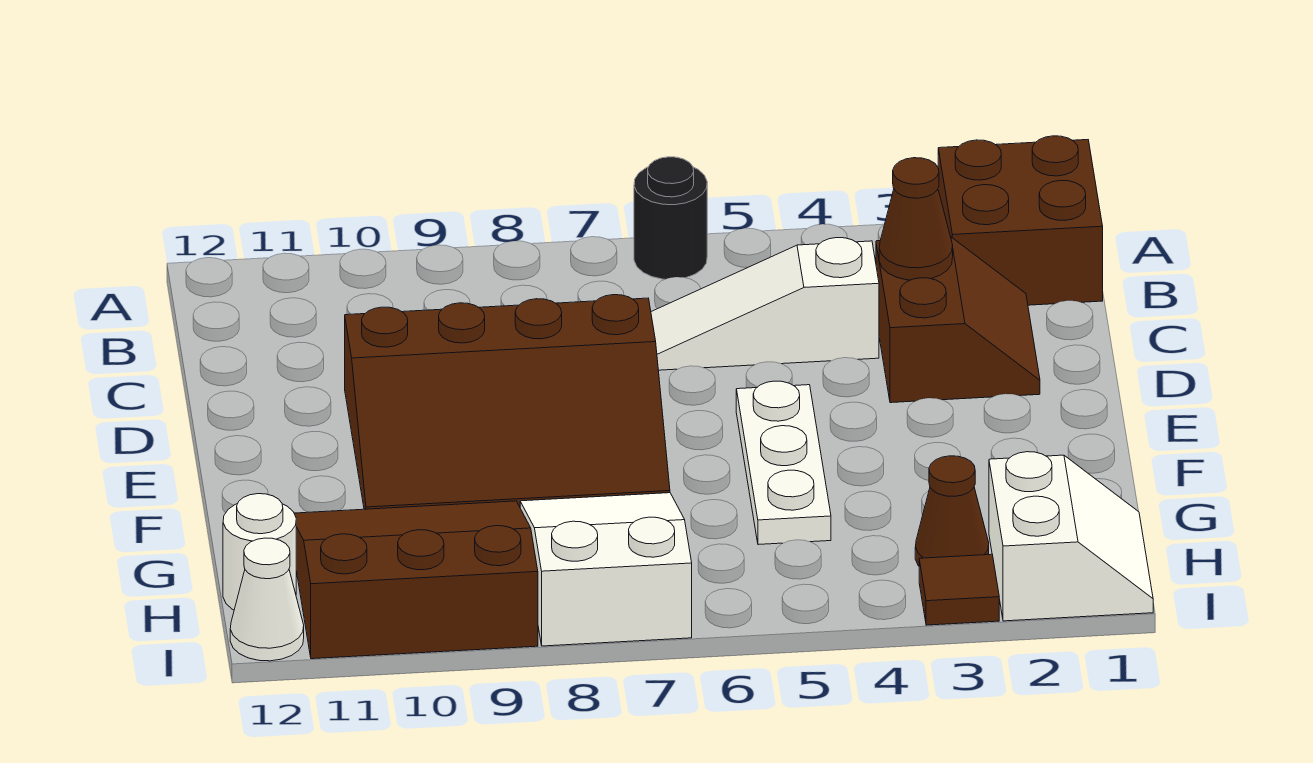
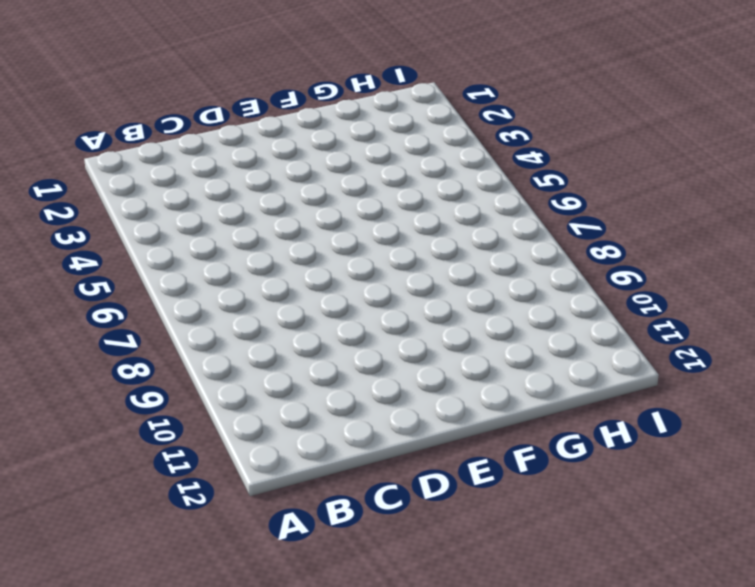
none -> brown 2x2 brick [938,136,1103,305]
none -> black 1x1 round brick [634,157,707,279]
none -> brown 2x2 slope [876,237,1040,403]

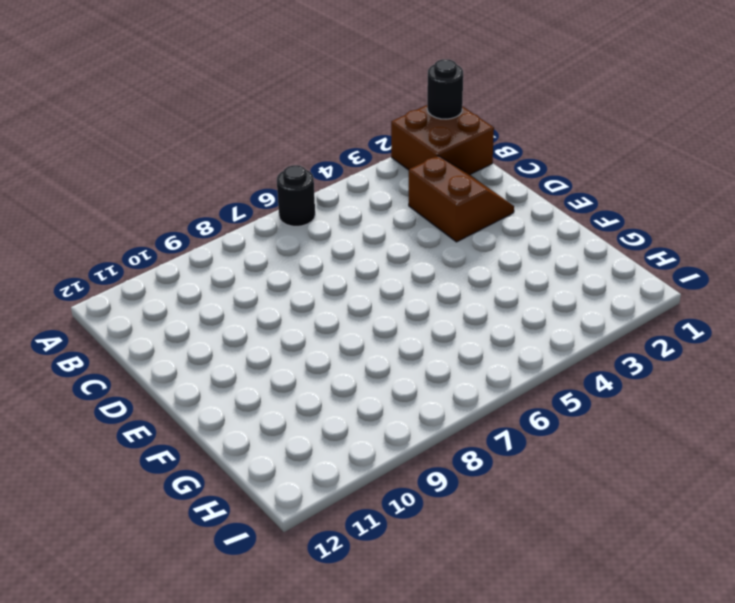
black 1x1 round brick [427,59,463,119] -> none
none -> white 1x3 slope [651,238,879,370]
none -> brown 3x4 slope [345,295,670,509]
none -> white 1x3 plate [736,381,831,545]

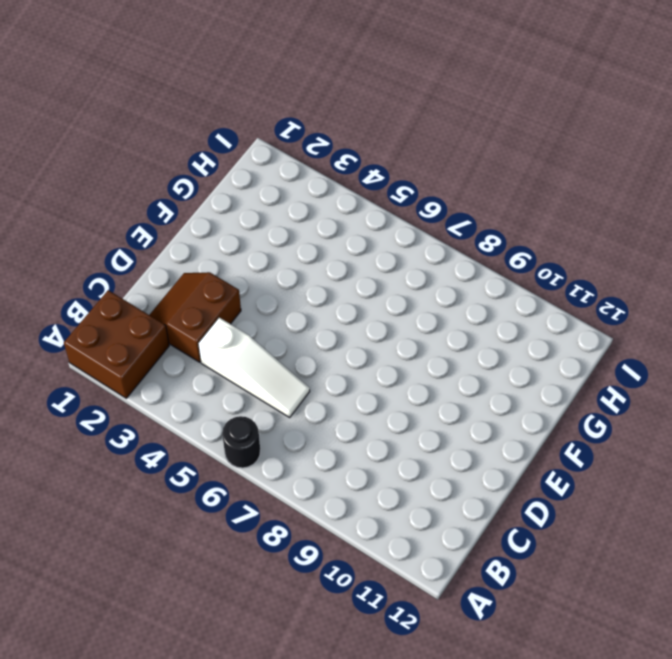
none -> brown 3x4 slope [345,295,670,509]
none -> white 1x3 plate [736,381,831,545]
none -> white 2x3 slope [520,493,692,646]

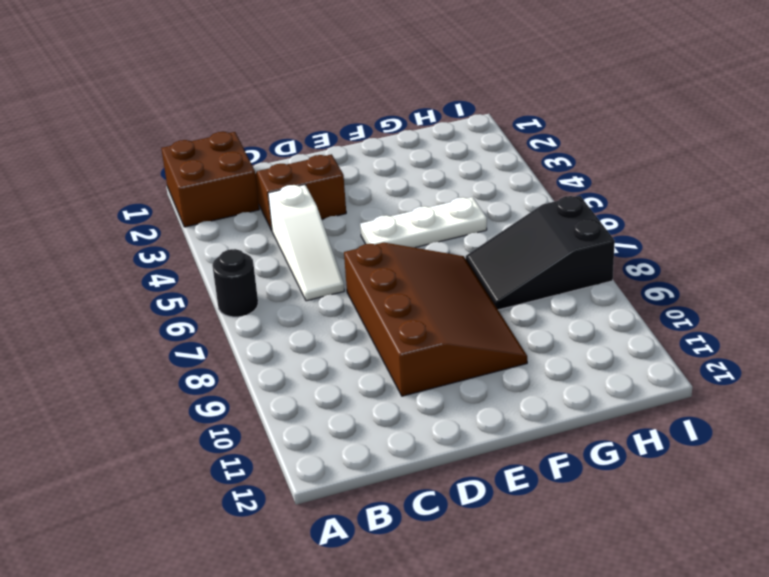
black 2x3 slope [466,196,615,310] -> white 2x3 slope [520,493,692,646]
none -> brown 3x3 slope [294,501,538,659]
none -> white 2x2 slope [989,452,1153,621]
none -> brown 1x1 cone [915,456,989,566]

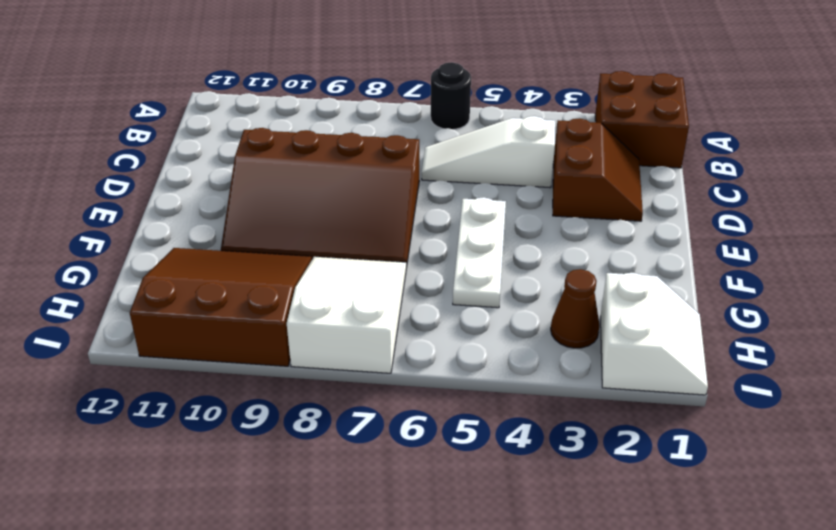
none -> white 1x1 round brick [223,494,296,610]
none -> brown 1x1 tile [919,554,999,625]
none -> white 1x1 cone [230,538,304,661]

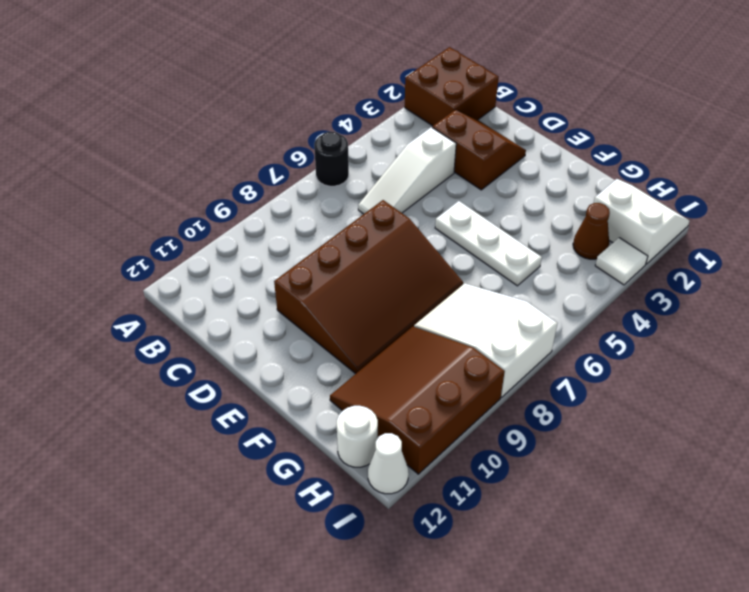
white 1x1 tile [595,238,648,285] -> brown 1x1 tile [919,554,999,625]
none -> brown 1x1 cone [879,158,953,280]

